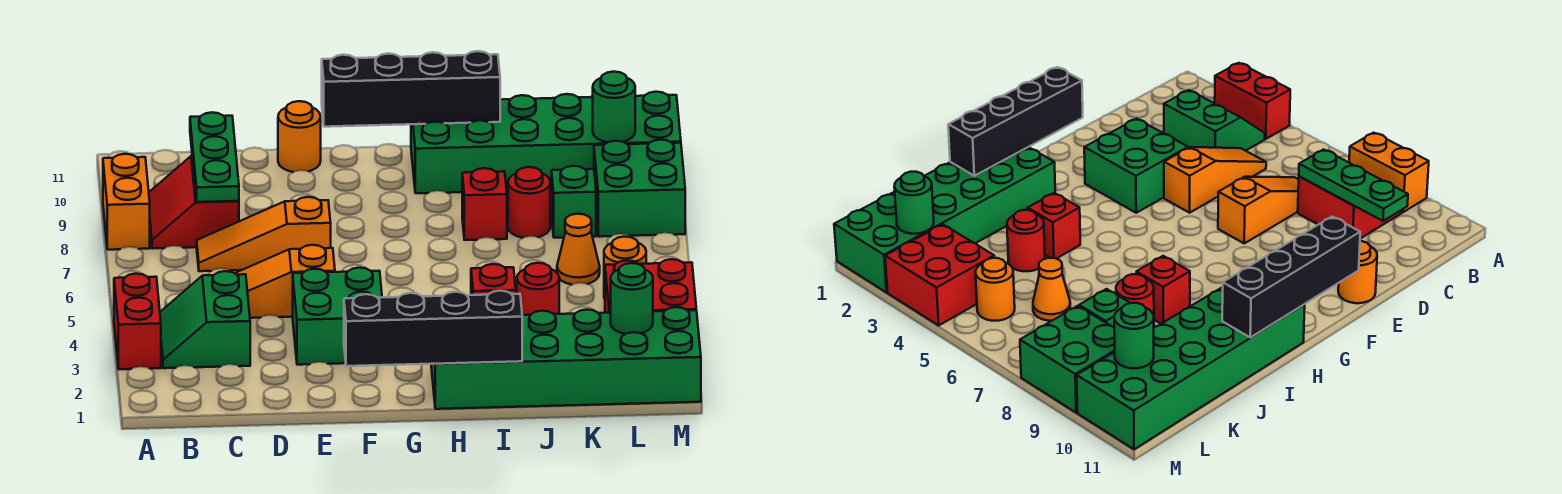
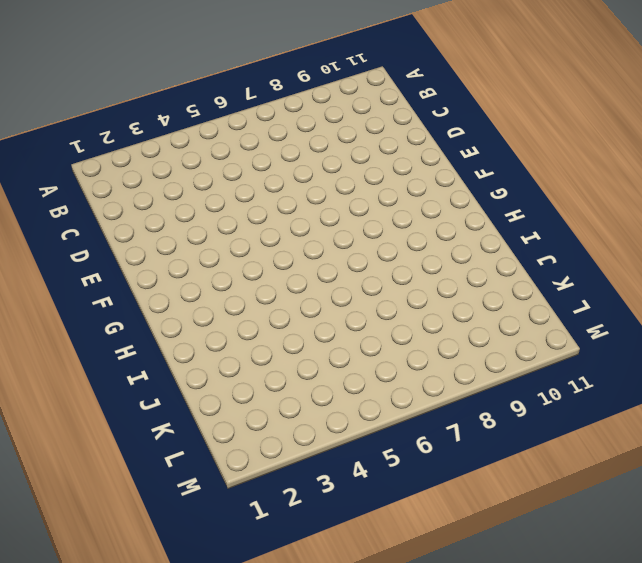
none -> red 1x2 brick [114,274,161,369]
none -> orange 1x2 brick [103,154,150,250]
none -> green 2x2 slope [160,271,250,368]

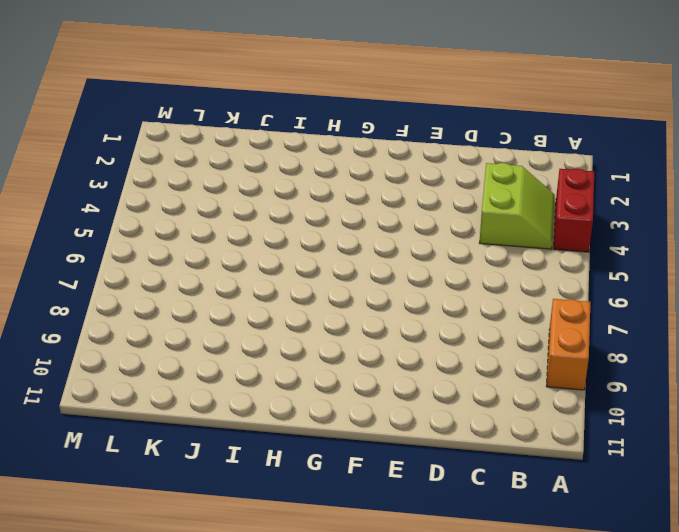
lime 2x2 slope [479,163,555,249] -> green 2x2 slope [160,271,250,368]
none -> red 2x2 slope [149,156,239,249]
none -> orange 1x3 slope [235,245,335,318]
none -> orange 1x3 slope [197,197,331,271]

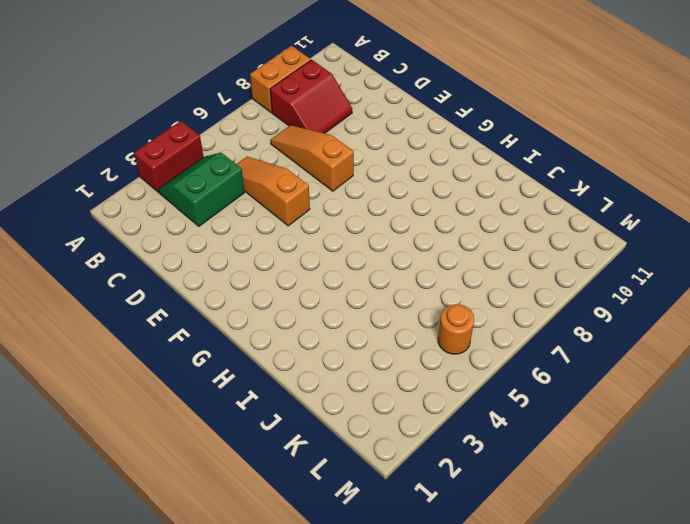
red 2x2 slope [270,60,352,133] -> red 2x2 slope turned to [149,156,239,249]
none -> green 2x2 brick [293,268,382,365]
none -> orange 1x1 round brick [278,101,321,172]
none -> green 2x6 brick [431,307,701,409]

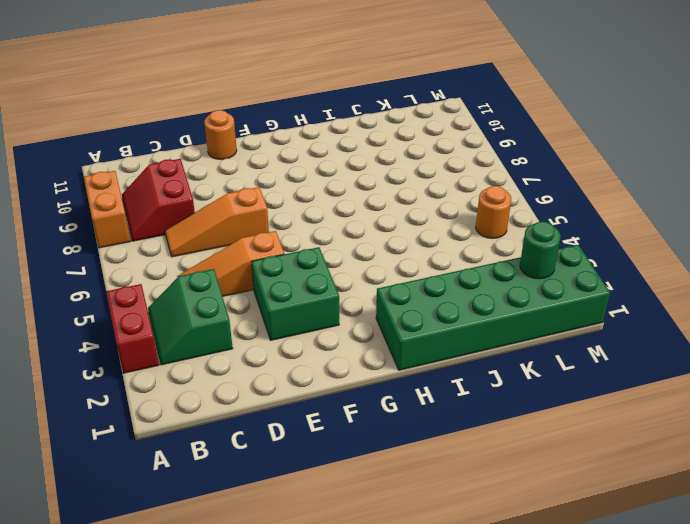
none -> green 2x6 brick [411,92,681,193]
none -> red 1x1 brick [471,264,516,295]
none -> red 1x1 brick [462,168,507,240]

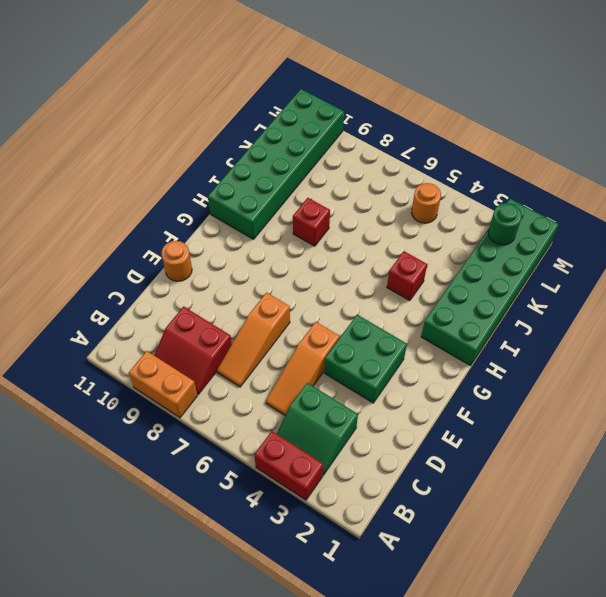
none -> red 1x1 round brick [517,263,559,315]
none -> red 1x1 round brick [508,167,550,238]
none -> orange 1x1 cone [557,214,600,284]

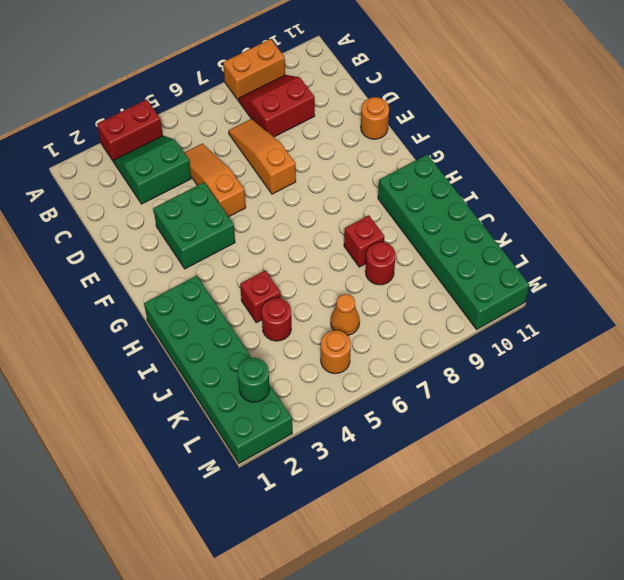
none -> green 1x1 brick [552,166,596,238]
none -> red 2x2 brick [605,259,696,313]
none -> green 2x2 brick [594,140,685,237]

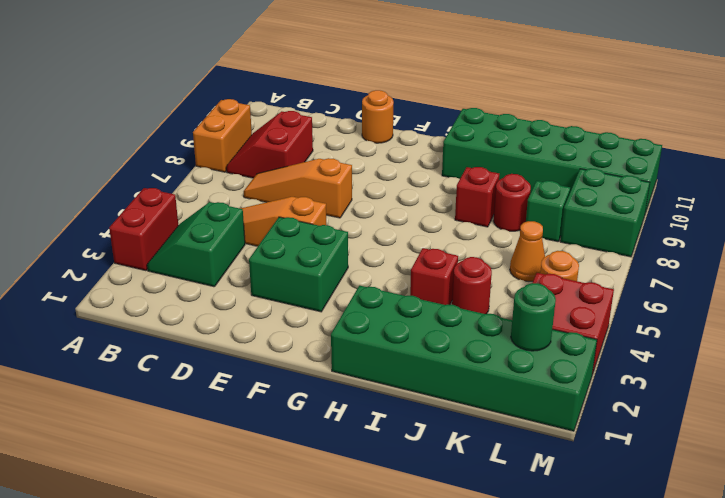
none -> green 1x3 plate [190,112,239,202]
none -> black 1x4 brick [344,291,522,366]
none -> black 1x4 brick [322,51,500,127]

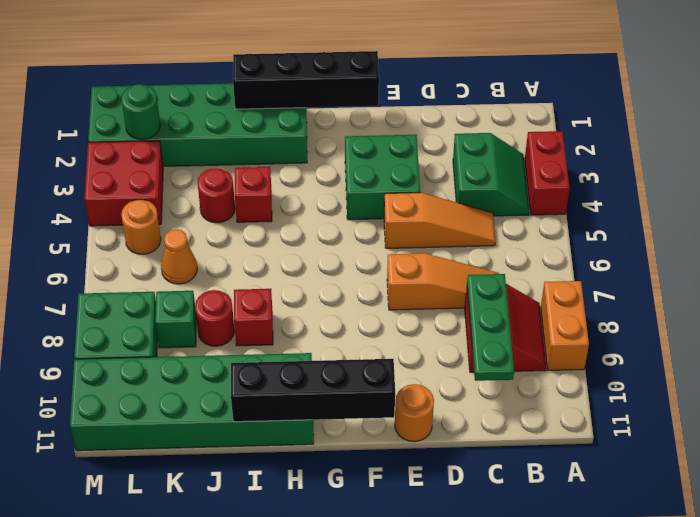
none -> green 1x1 round brick [593,72,635,142]

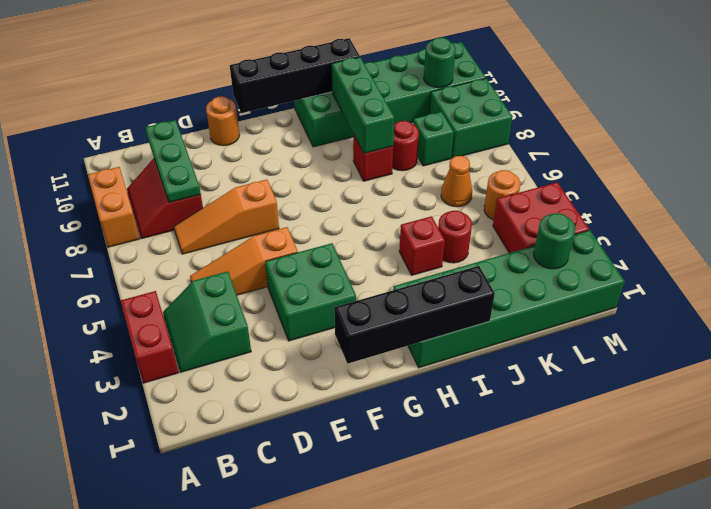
green 1x3 brick [332,57,394,153] -> none

